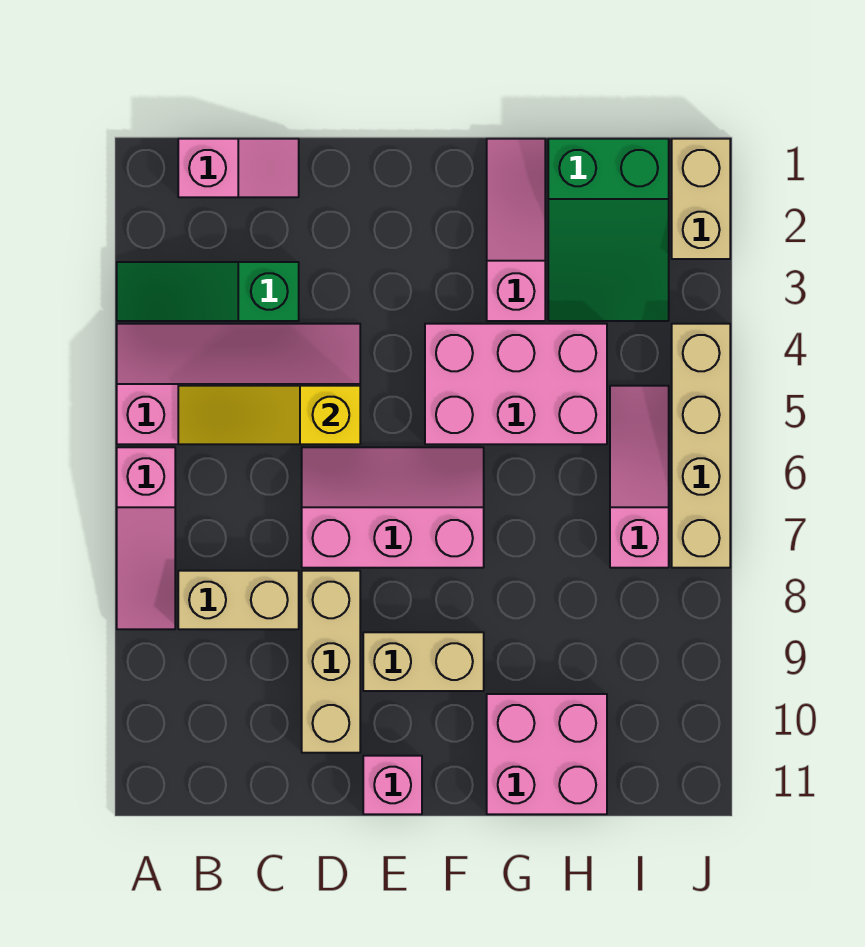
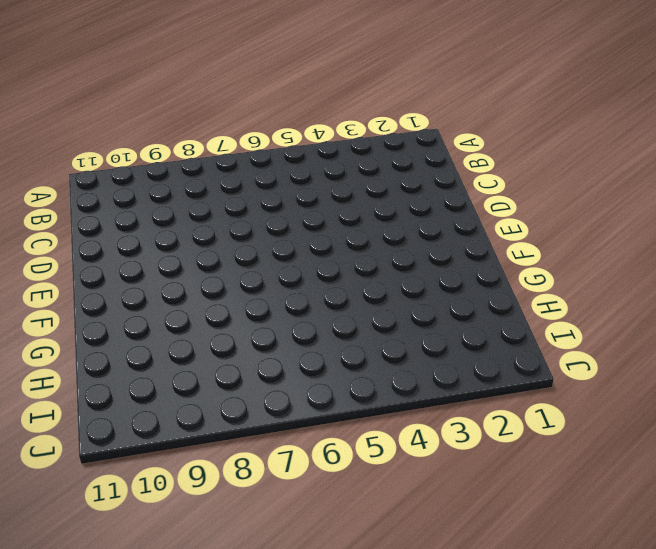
none -> green 1x3 slope [117,262,299,321]
none -> pink 2x4 slope [117,324,360,444]
none -> pink 1x3 slope [117,447,175,629]

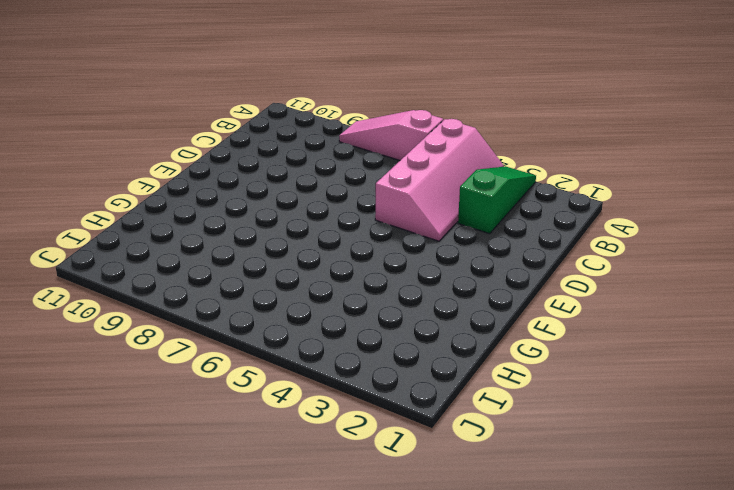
none -> pink 1x2 slope [178,139,299,197]
none -> tan 1x2 brick [178,571,299,629]
none -> pink 2x3 slope [302,447,484,568]

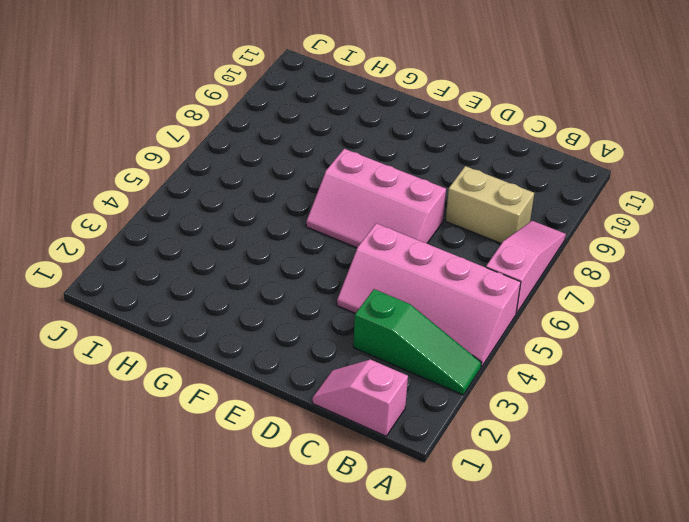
none -> tan 1x3 brick [302,571,360,753]
none -> tan 1x2 brick [363,632,484,691]
none -> pink 1x1 brick [363,756,422,814]

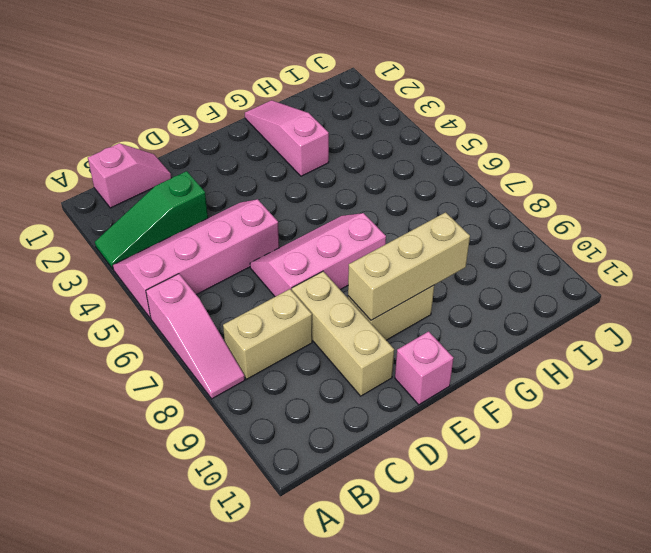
tan 1x3 brick [348,212,470,320] -> none
none -> pink 2x3 brick [425,324,607,444]
none -> pink 2x2 brick [487,694,607,814]
none -> green 2x3 slope [548,139,669,321]

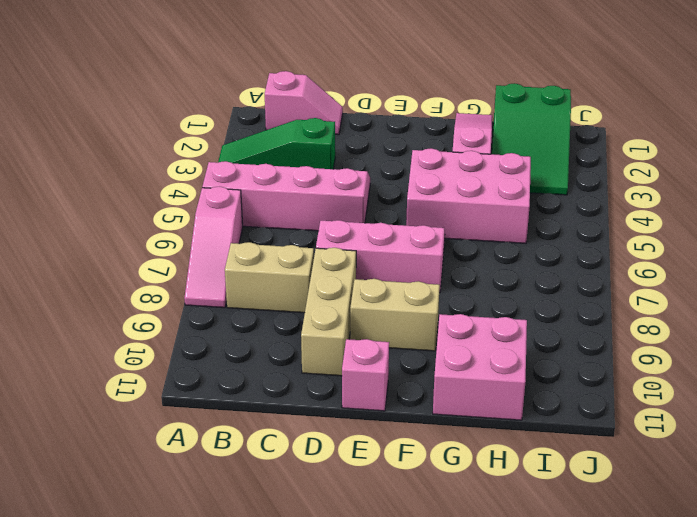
none -> pink 1x3 slope [610,386,669,568]
none -> tan 1x2 brick [672,139,730,259]
none -> tan 1x4 brick [672,324,730,568]

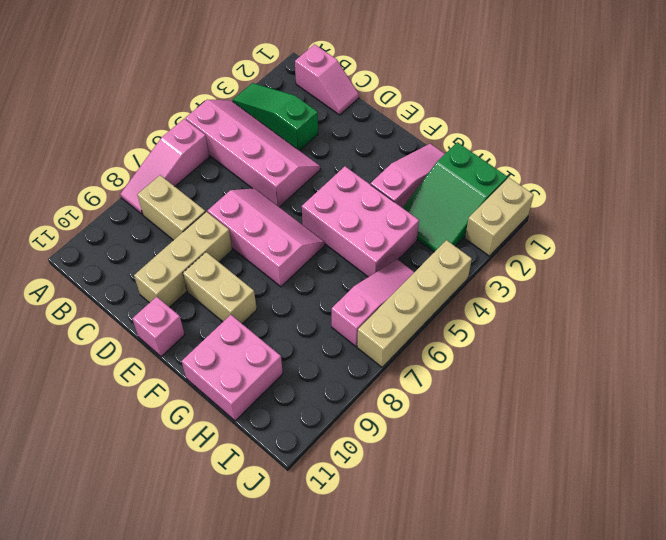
none -> yellow 1x3 slope [178,386,360,444]

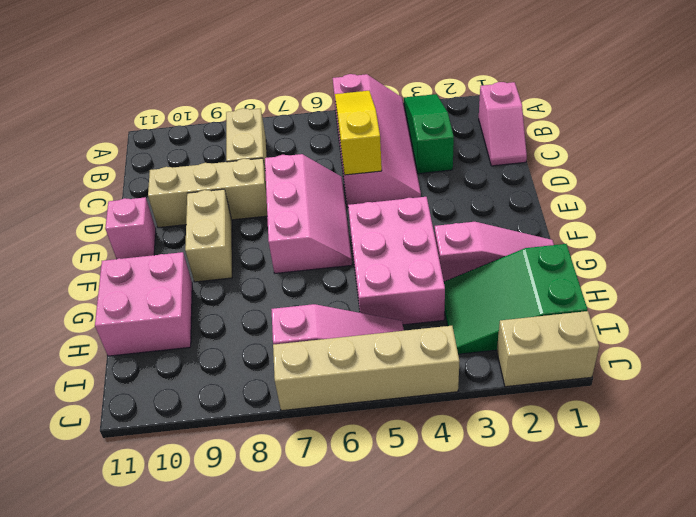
none -> pink 1x3 slope [117,447,175,629]

